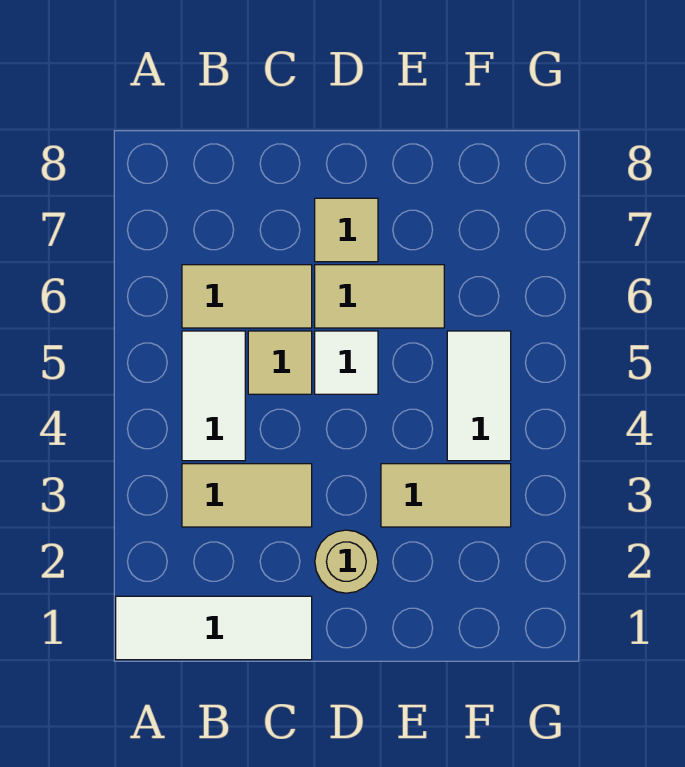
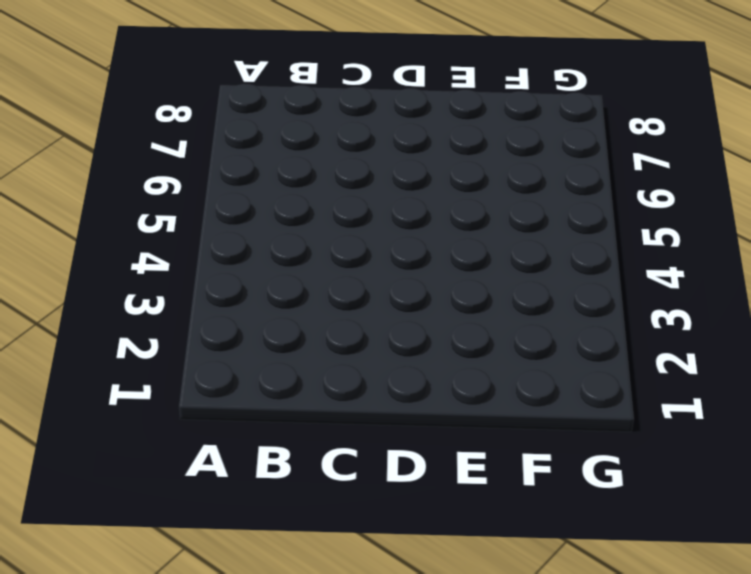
none -> white 1x3 tile [116,596,312,660]
none -> tan 1x2 tile [182,464,312,527]

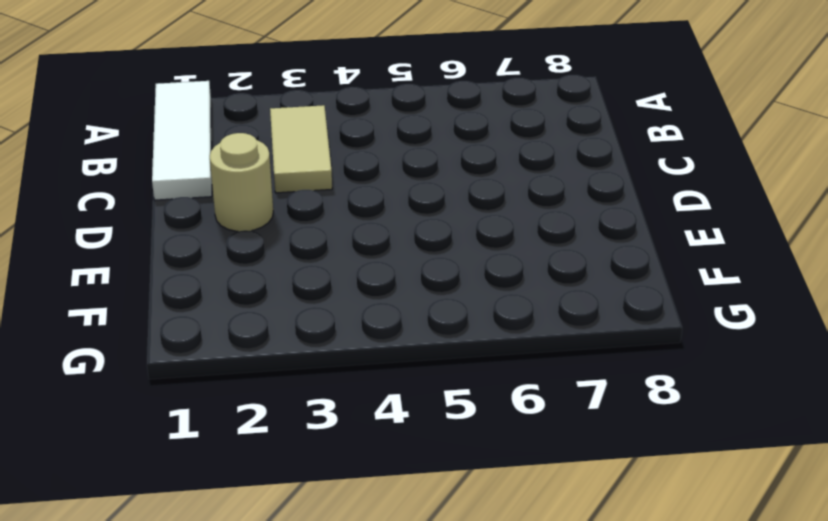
none -> white 1x2 tile [182,331,245,461]
none -> tan 1x2 tile [182,265,312,328]

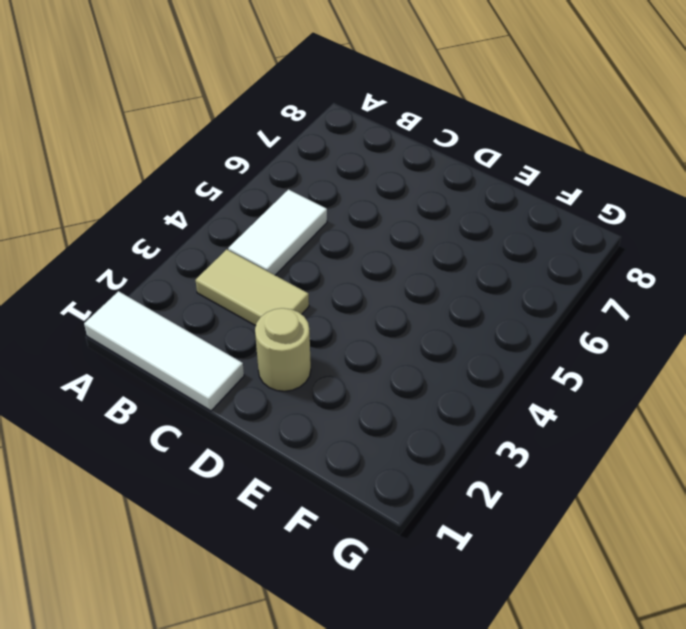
none -> tan 1x2 tile [182,265,312,328]
none -> tan 1x1 tile [248,331,312,394]

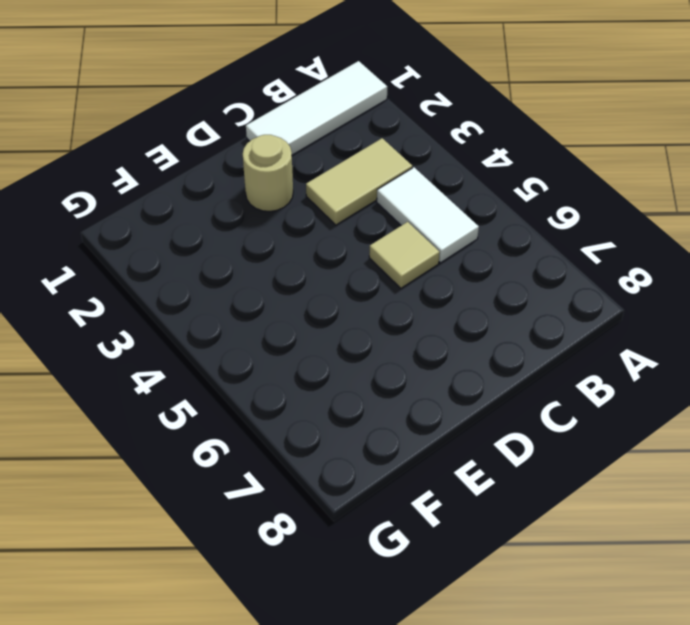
none -> tan 1x2 tile [182,265,312,328]
none -> white 1x1 tile [315,331,378,394]

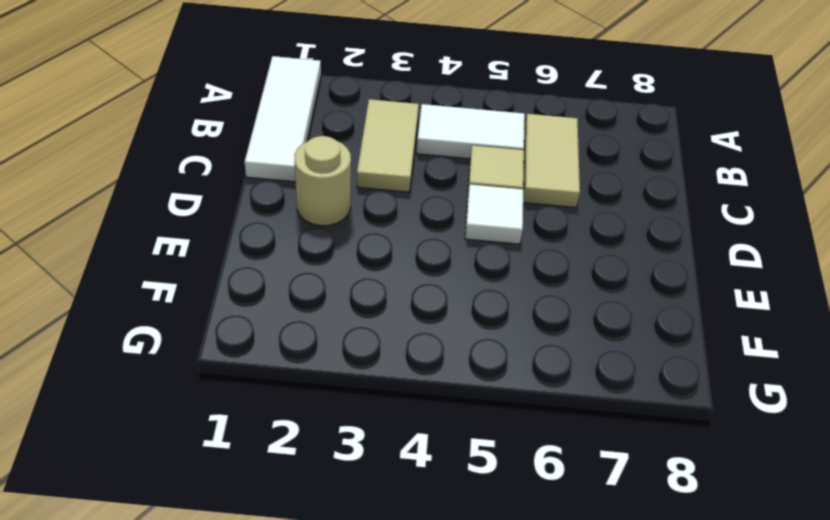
none -> tan 1x2 tile [315,265,444,328]
none -> tan 1x1 tile [315,198,378,262]

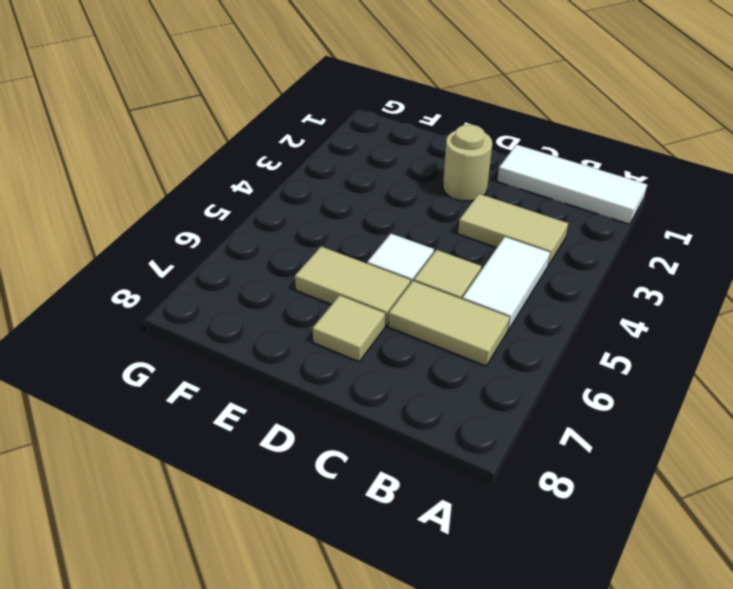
none -> tan 1x2 tile [381,464,511,527]
none -> white 1x2 tile [447,331,511,461]

